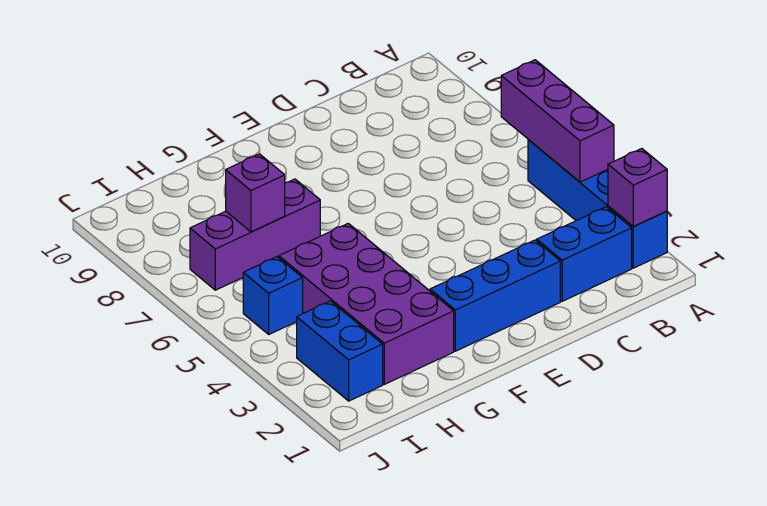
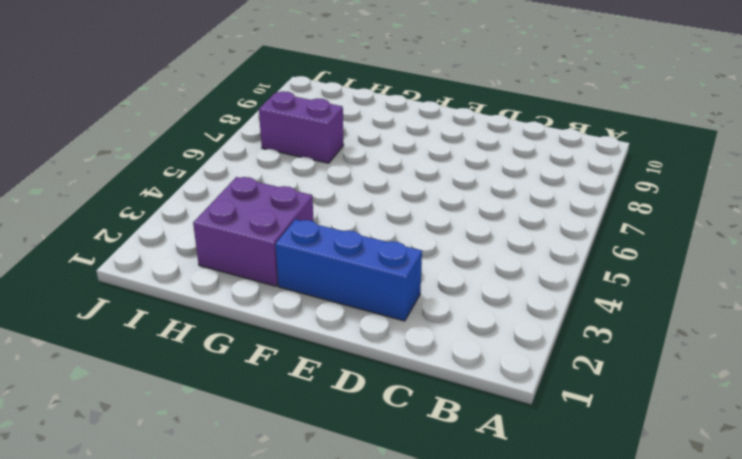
purple 2x2 brick [193,177,314,286] -> purple 2x4 brick [279,223,454,384]
purple 1x2 brick [259,91,344,163] -> purple 1x3 brick [190,179,320,290]
none -> blue 1x4 brick [528,139,667,268]
none -> blue 1x2 brick [537,207,632,301]

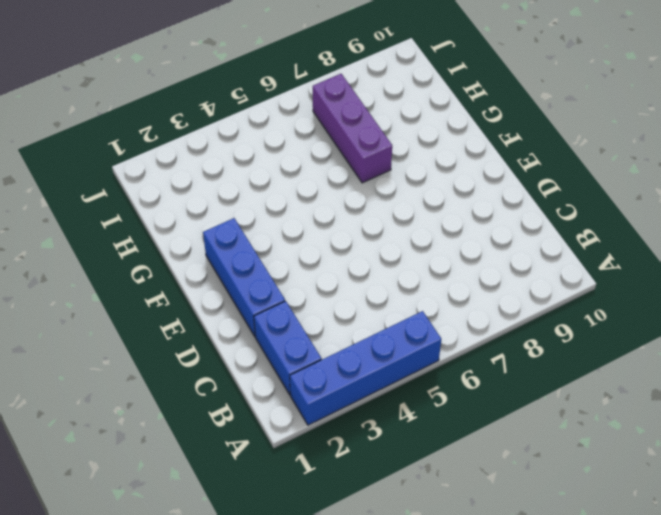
none -> purple 2x4 brick [279,223,454,384]
none -> blue 1x2 brick [297,301,383,401]

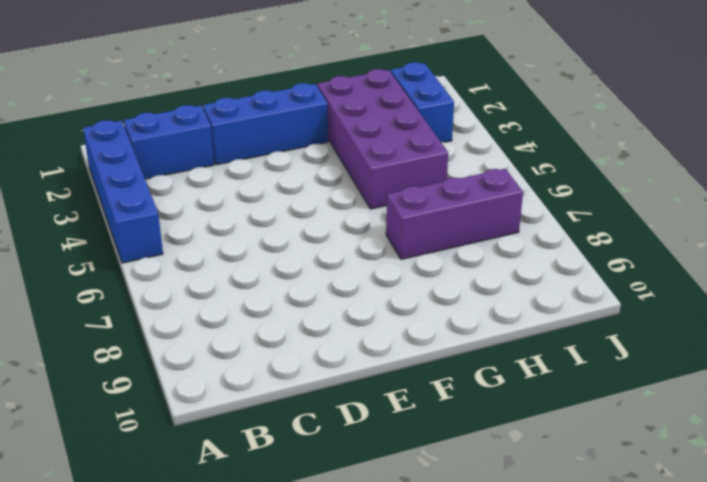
none -> blue 1x1 brick [243,257,303,334]
none -> purple 1x1 brick [608,149,667,226]

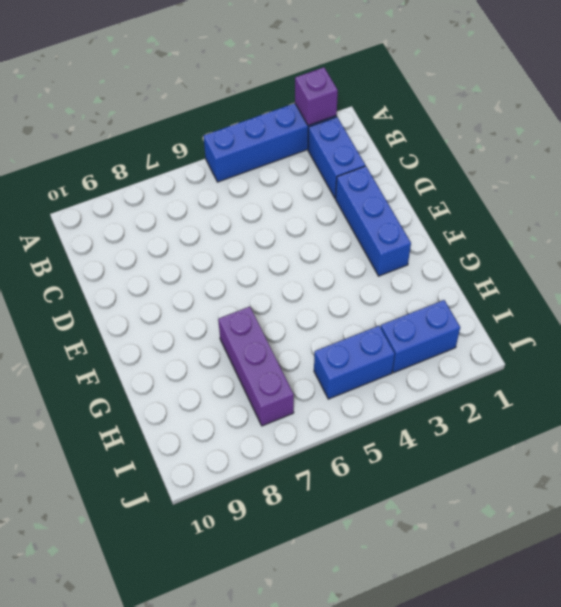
blue 1x2 brick [314,326,395,399] -> blue 1x1 brick [243,257,303,334]
none -> purple 2x4 brick [279,223,454,384]
none -> purple 1x3 brick [501,60,614,182]

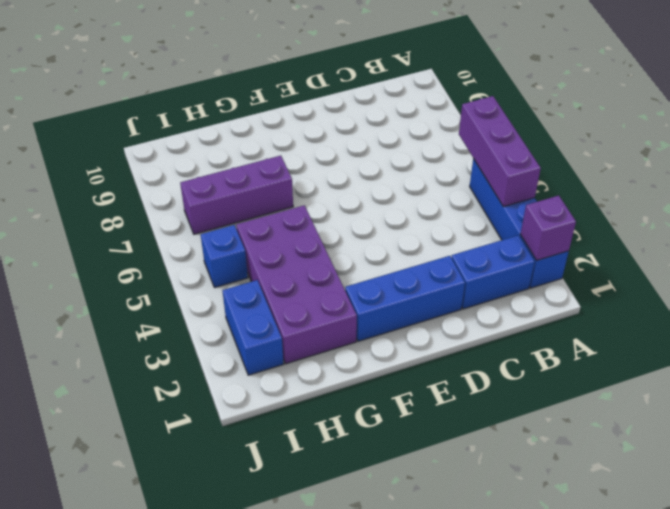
none -> purple 1x1 brick [226,154,285,232]

